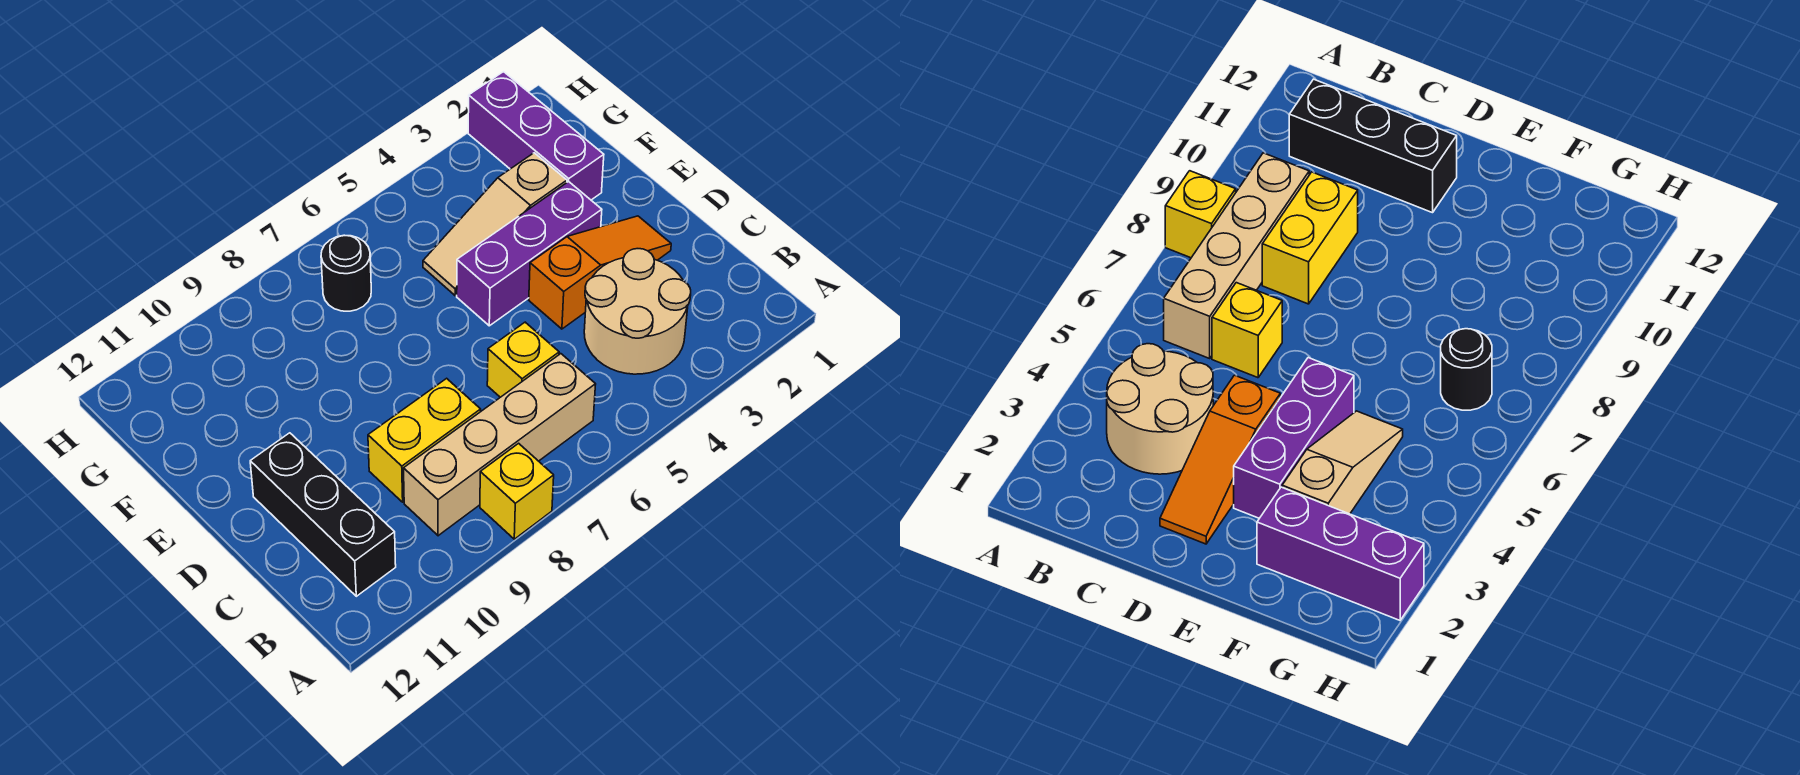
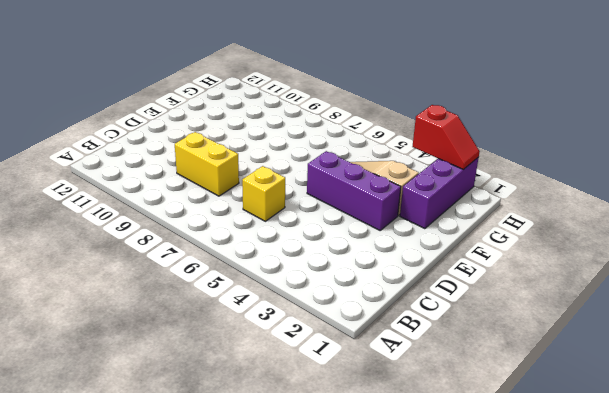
red 1x2 slope [412,105,480,170] -> none
none -> yellow 1x1 brick [480,443,554,539]
none -> tan 2x2 round brick [584,249,691,374]

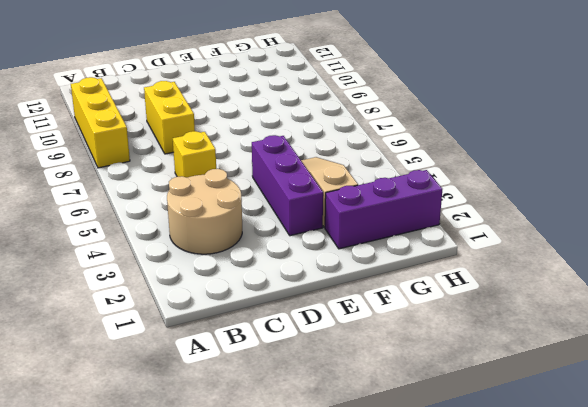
yellow 1x3 brick [71,77,130,168] -> yellow 1x1 brick [480,443,554,539]
none -> tan 1x4 brick [404,354,596,536]
none -> black 1x3 brick [250,433,396,596]

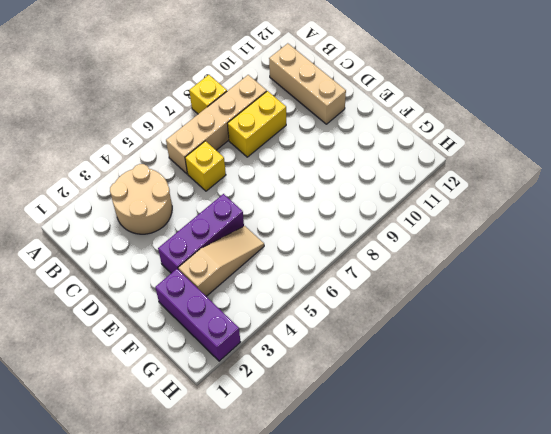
tan 1x3 brick [269,43,346,124] -> black 1x3 brick [250,433,396,596]
none -> orange 1x3 slope [529,216,671,329]
none -> black 1x1 round brick [321,235,371,311]

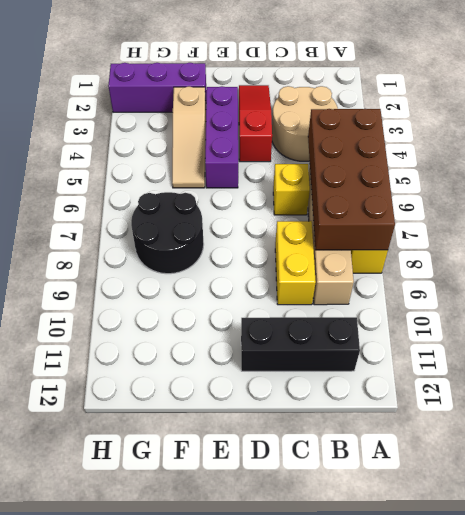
brown 2x4 brick [308,109,395,250] -> none
red 1x3 slope [239,85,272,162] -> orange 1x3 slope [529,216,671,329]
black 2x2 round brick [131,192,204,274] -> black 1x1 round brick [321,235,371,311]

